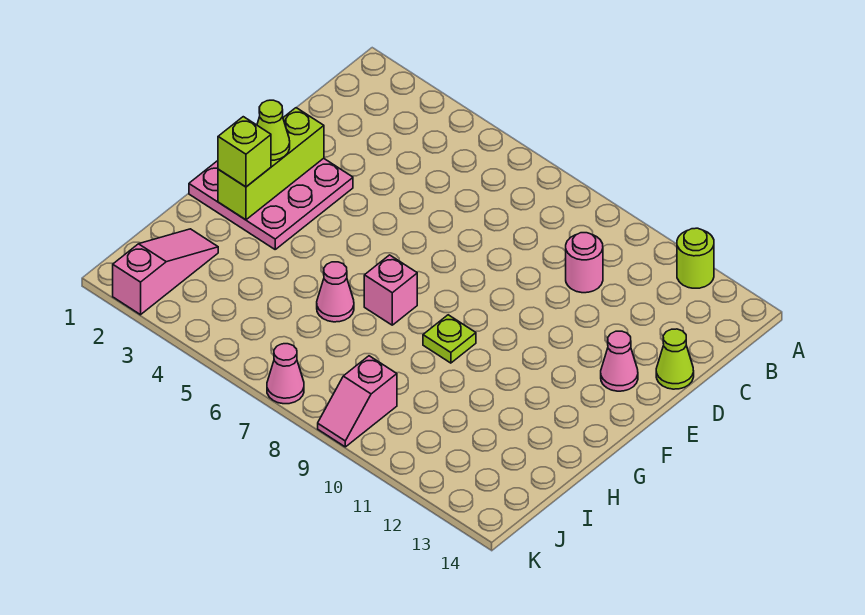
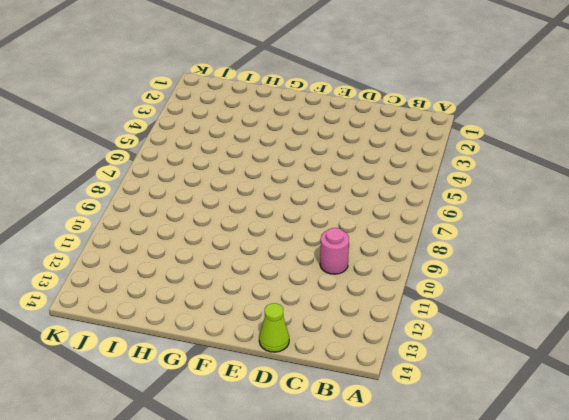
none -> lime 1x1 round brick [677,228,714,288]
none -> pink 3x3 plate [189,158,353,249]
none -> pink 1x1 cone [601,331,638,391]

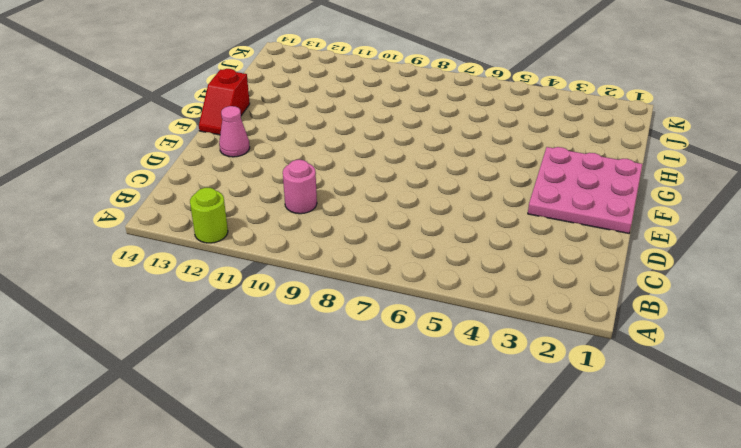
red 1x2 slope [199,69,250,135] -> none
none -> lime 1x1 cone [656,329,694,389]
none -> pink 1x1 brick [364,255,417,325]
none -> lime 1x1 plate [423,315,476,363]

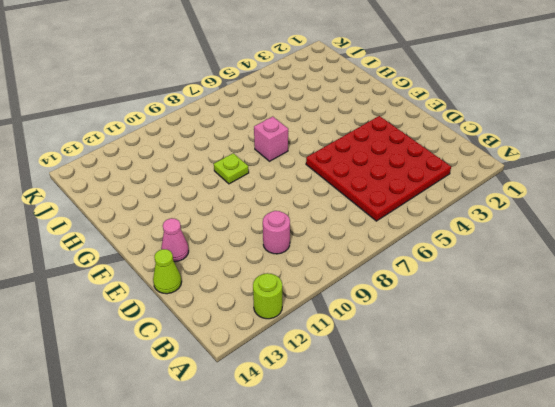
red 4x4 plate [306,116,451,221] -> pink 3x3 plate [189,158,353,249]
none -> pink 1x1 cone [317,262,354,322]
none -> pink 1x3 slope [113,229,218,315]
none -> pink 1x2 slope [318,356,397,447]

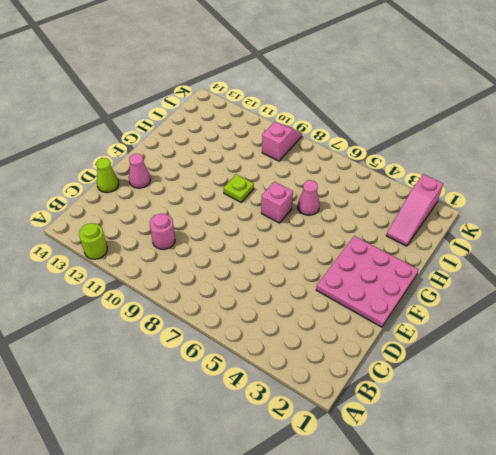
none -> pink 1x1 cone [267,344,304,404]
none -> lime 1x3 brick [218,108,324,220]
none -> lime 1x1 cone [257,100,290,160]

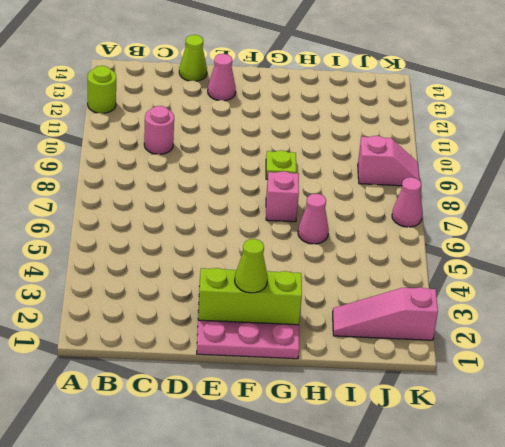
none -> lime 1x1 brick [218,117,271,187]

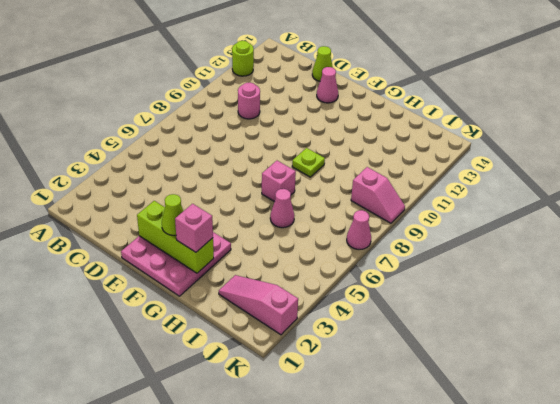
pink 1x1 brick [175,204,213,252] -> lime 1x1 brick [218,117,271,187]

